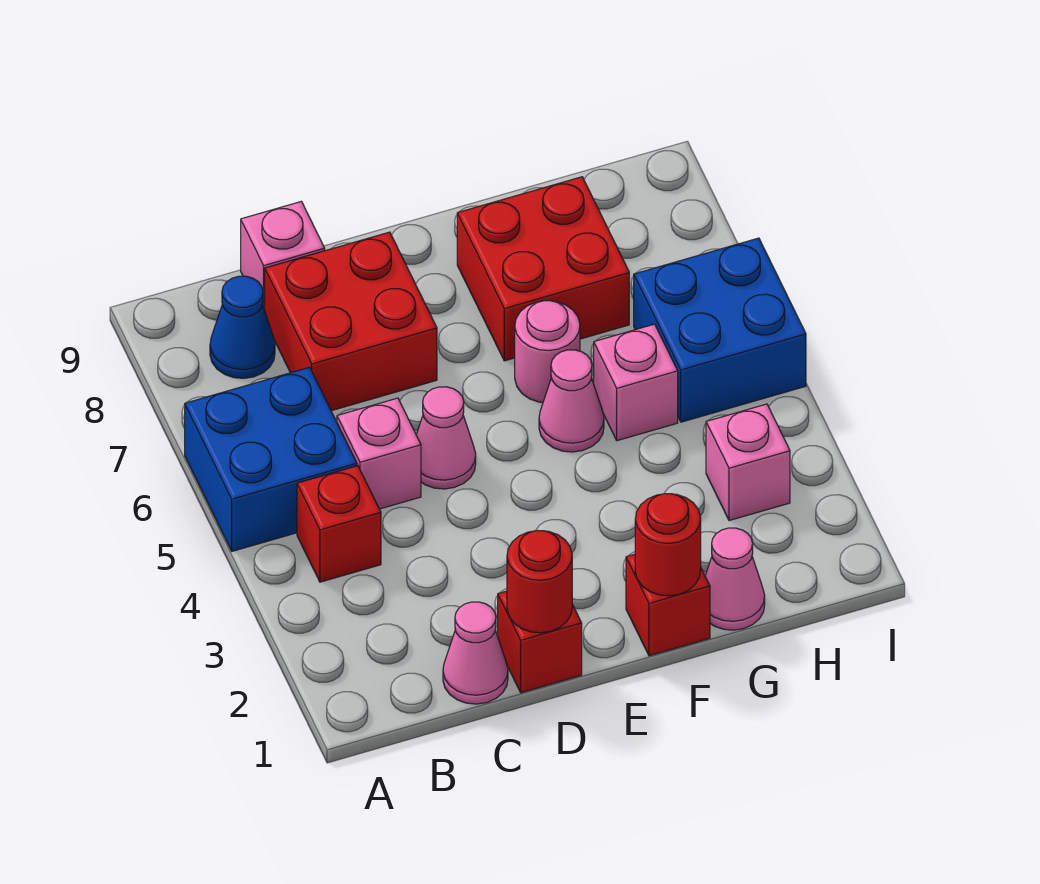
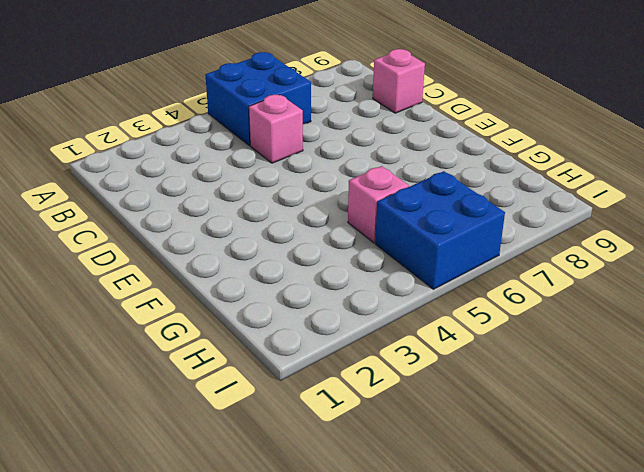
none -> red 1x1 brick [297,466,381,582]
none -> blue 1x1 cone [210,276,275,378]
none -> pink 1x1 cone [443,602,508,704]

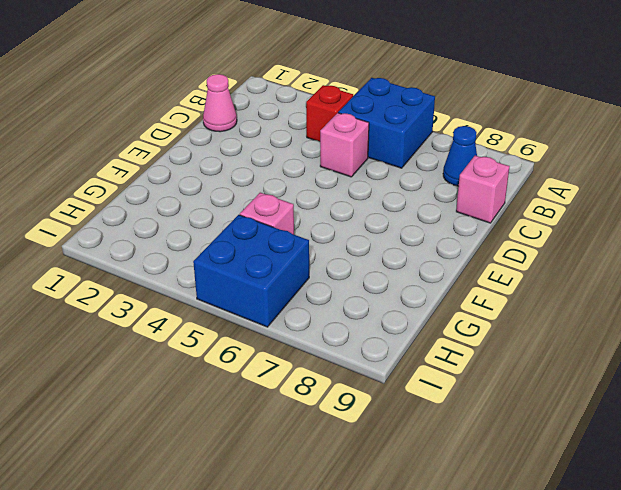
none -> red 2x2 brick [265,232,437,411]
none -> red 1x1 brick [498,591,582,693]
none -> pink 1x1 cone [416,387,476,489]

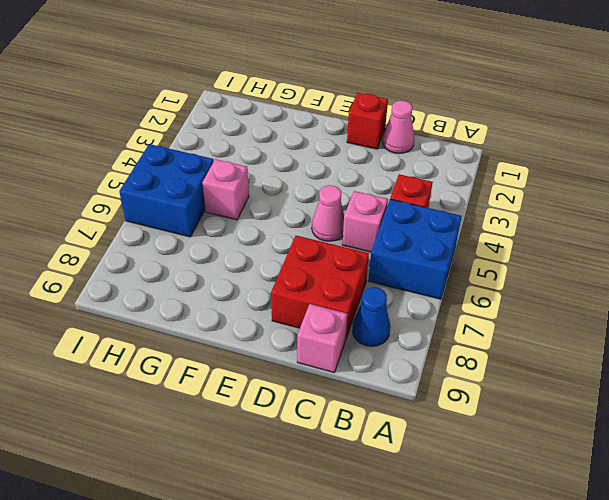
none -> red 1x1 brick [626,554,710,656]
none -> pink 1x1 cone [539,350,604,452]
none -> pink 1x1 round brick [515,301,580,402]

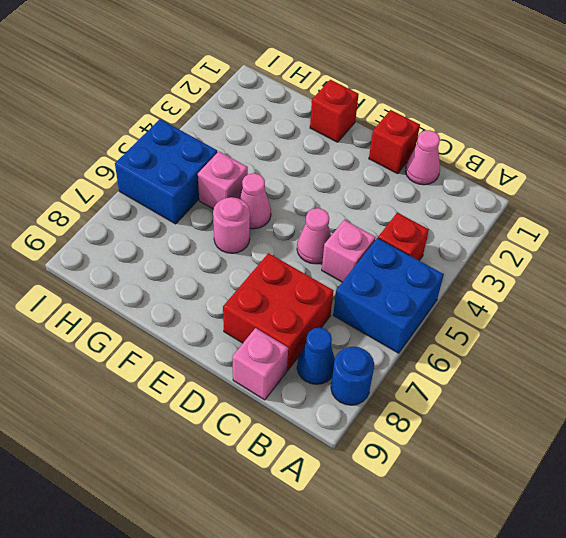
blue 1x1 round brick [331,347,374,405] -> none
none -> red 2x2 brick [457,177,629,361]
none -> pink 1x1 cone [705,528,765,630]
none -> pink 1x1 brick [706,404,790,521]

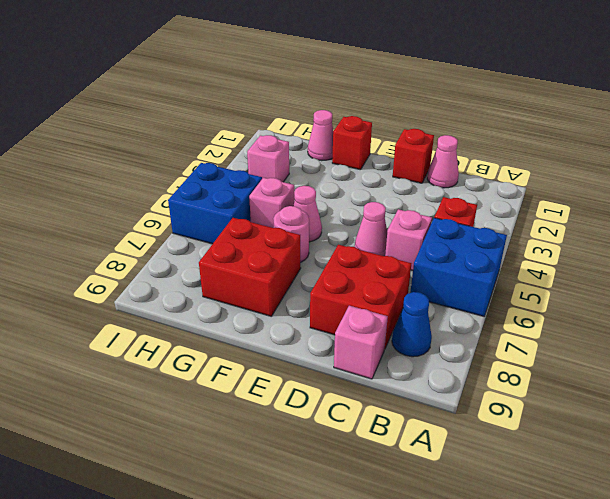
none -> red 1x1 round brick [507,531,572,633]
none -> red 1x1 round brick [635,494,701,596]

